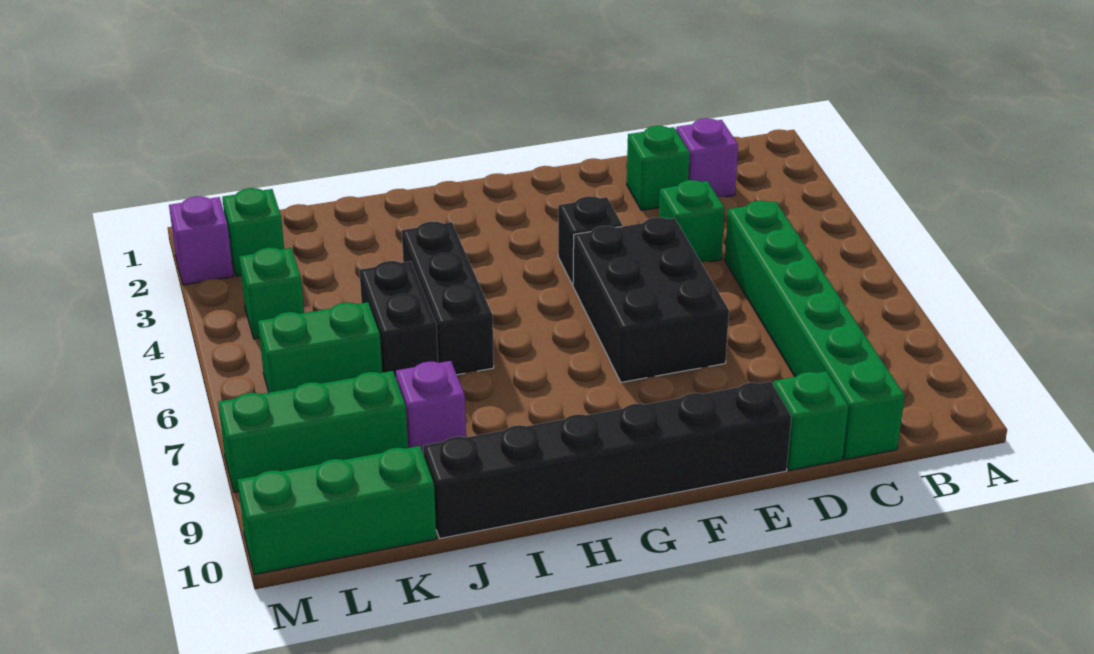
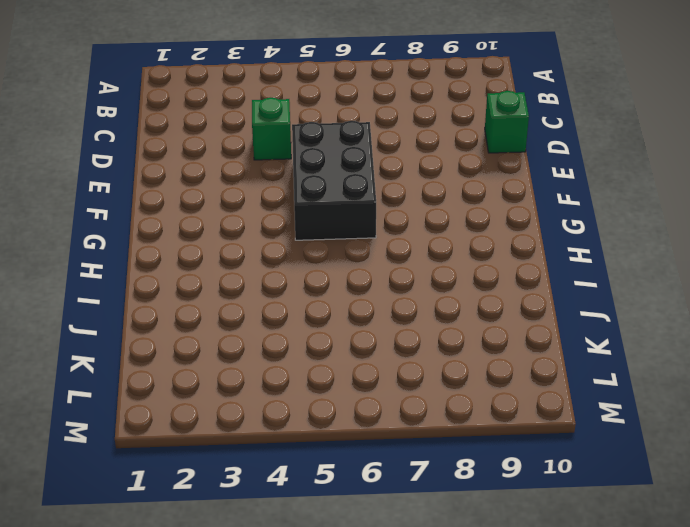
black 2x3 brick [292,121,376,240] -> black 2x3 brick turned to [573,217,729,382]
none -> purple 1x1 brick [676,118,738,197]
none -> green 1x6 brick [725,201,905,460]
none -> green 1x1 brick [627,126,690,210]

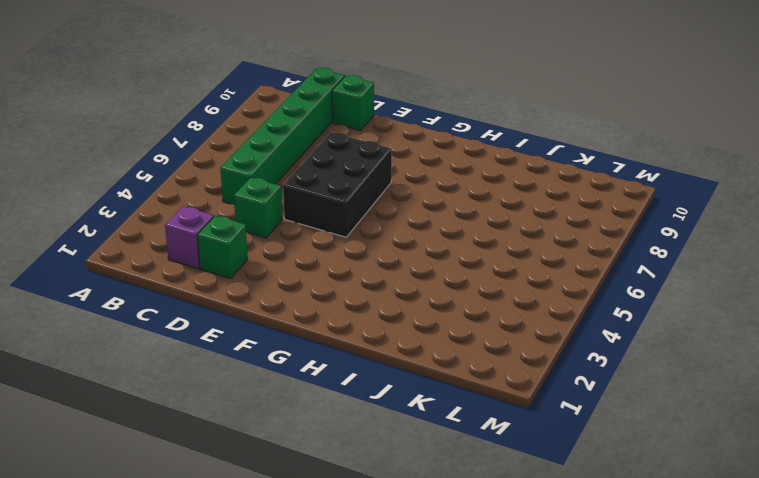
none -> black 1x6 brick [423,381,792,538]
none -> black 1x1 brick [558,196,622,285]
none -> black 1x3 brick [402,221,494,375]

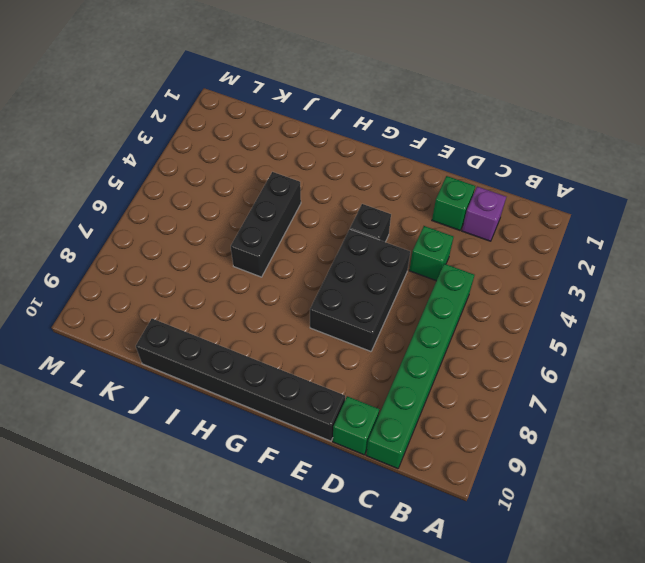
none -> black 1x2 brick [359,261,438,377]
none -> purple 1x1 brick [396,361,466,454]
none -> green 1x2 brick [258,302,382,393]

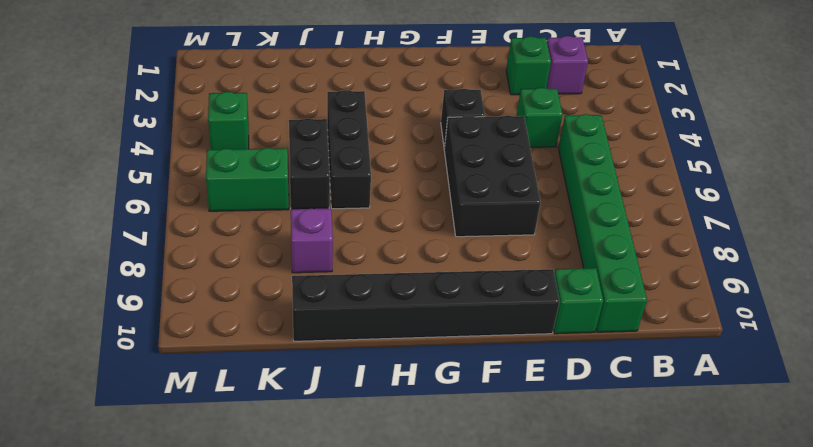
none -> green 1x3 brick [218,371,408,492]
none -> green 1x3 brick [238,446,436,575]
none -> green 1x1 brick [222,188,284,276]

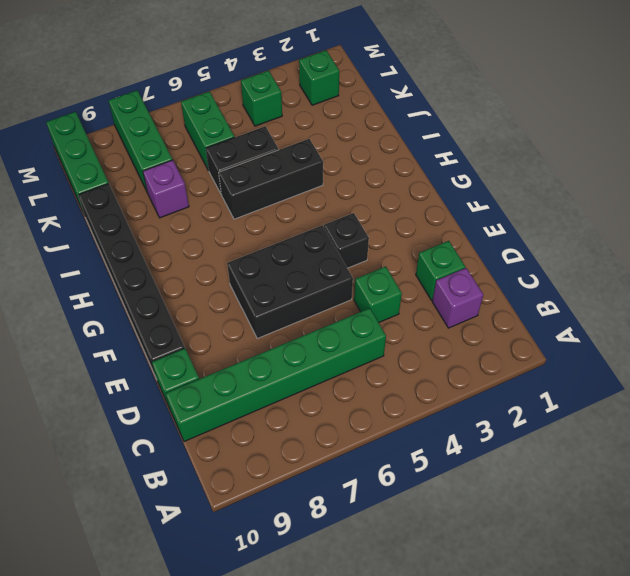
none -> purple 1x1 brick [169,196,233,285]

